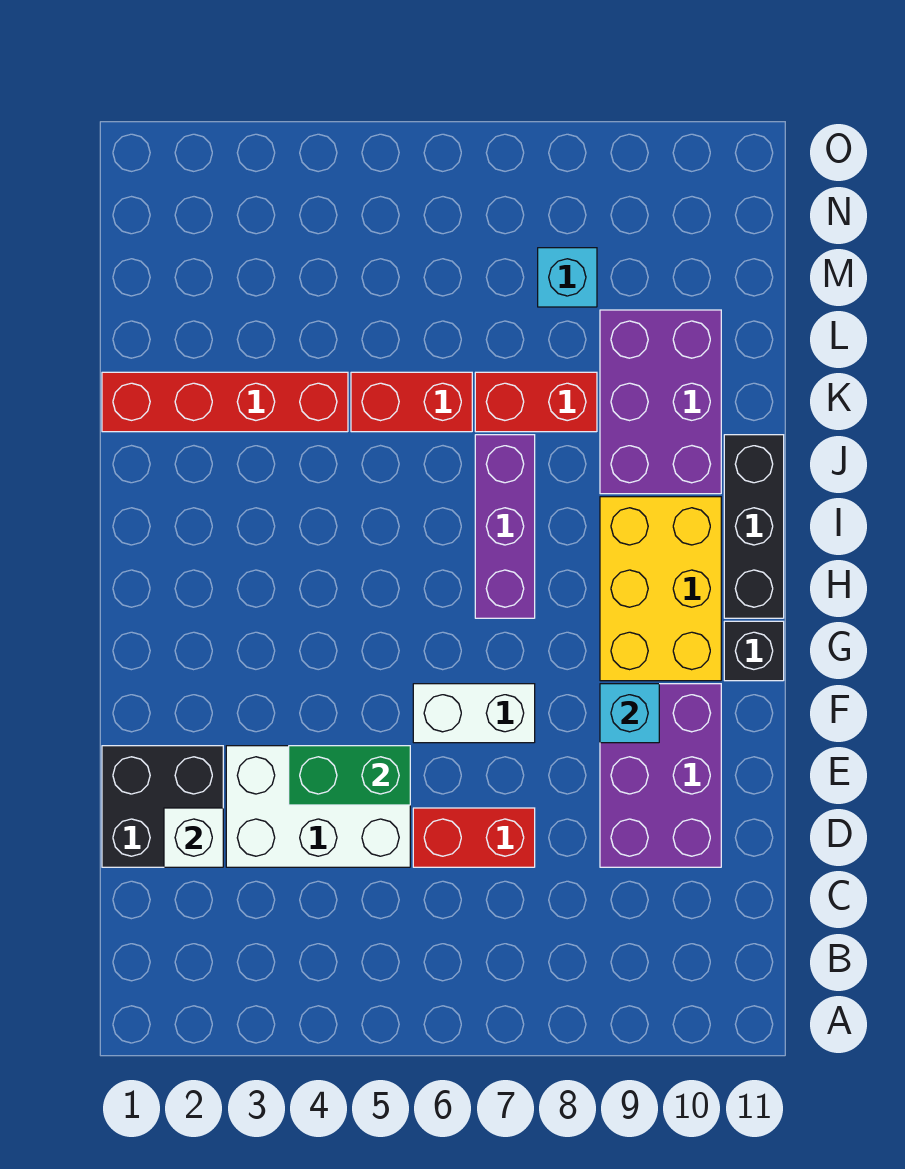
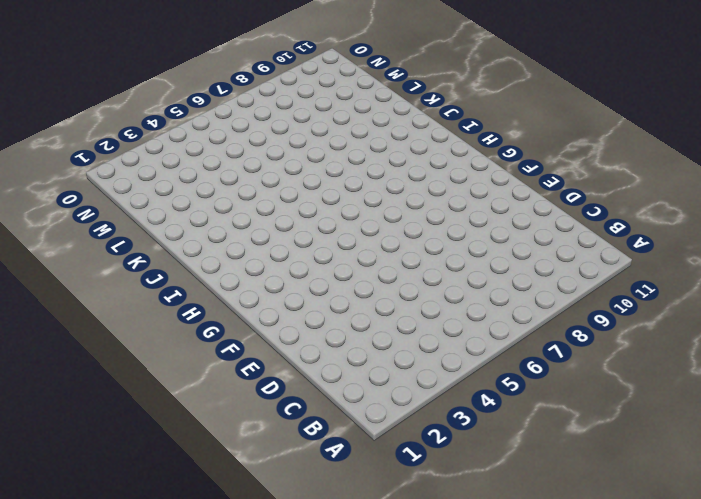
none -> black 2x2 brick [102,746,223,867]
none -> white 2x3 brick [226,746,410,867]
none -> red 1x2 brick [413,808,535,867]

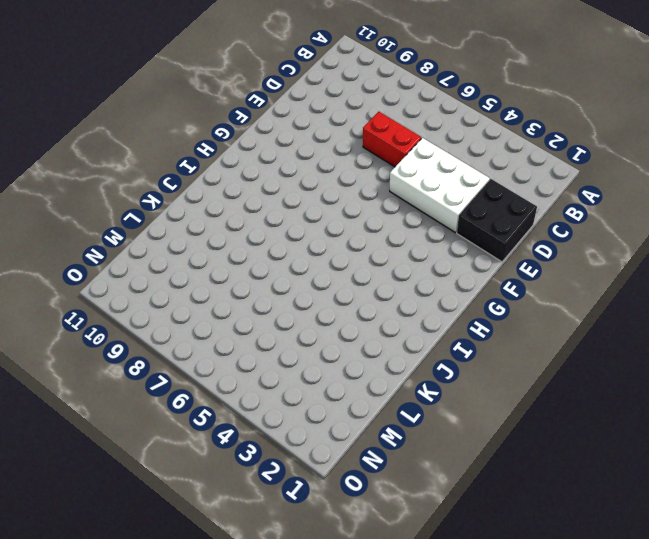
none -> purple 2x3 brick [600,684,721,867]
none -> white 1x2 brick [413,684,535,743]
none -> yellow 2x3 brick [600,497,721,681]

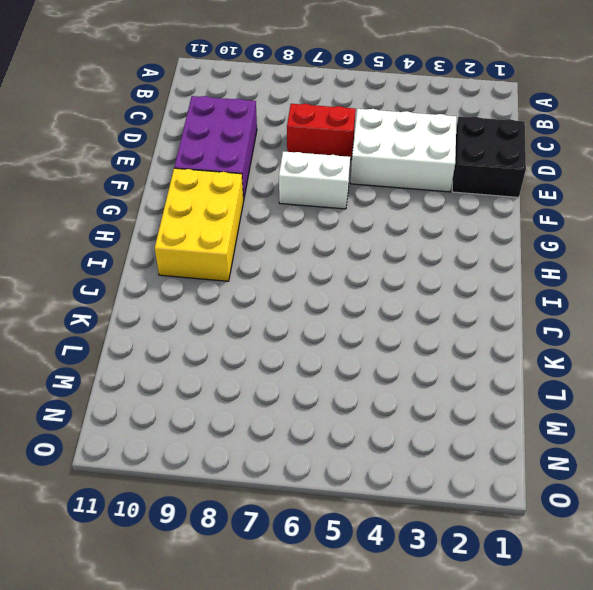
none -> black 1x1 brick [724,621,784,681]
none -> purple 1x3 brick [475,435,535,618]
none -> black 1x3 brick [724,435,784,618]

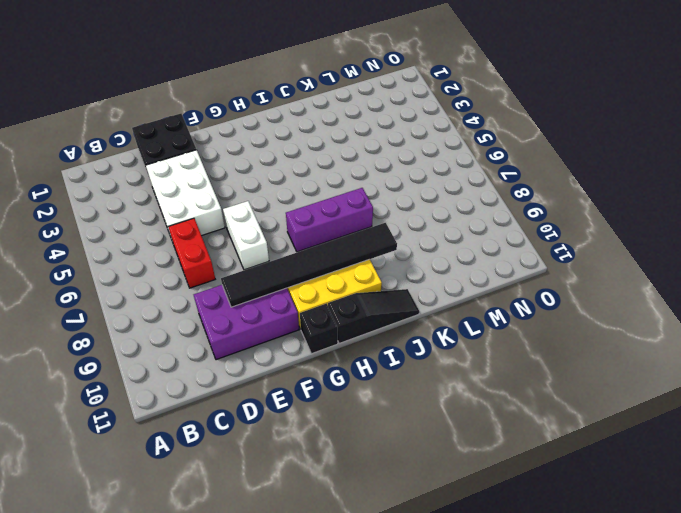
black 1x6 tile [221,223,397,307] -> cyan 1x1 brick [600,684,659,743]
black 1x3 slope [328,289,419,344] -> black 1x3 brick [724,435,784,618]
none -> purple 2x3 brick [600,310,721,494]
none -> red 1x4 brick [102,372,348,432]
none -> red 1x2 brick [351,372,472,432]

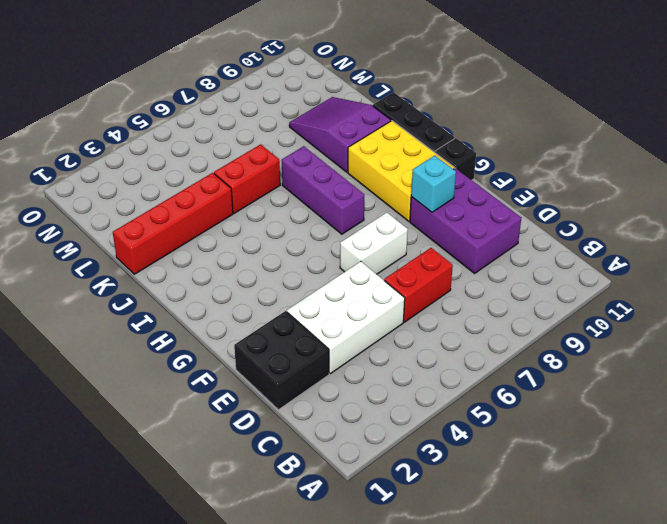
purple 2x3 slope [289,97,391,172] -> purple 2x3 brick [600,310,721,494]
none -> red 1x2 brick [475,372,597,432]
none -> cyan 1x1 brick [538,248,597,307]
none -> white 1x1 brick [164,808,223,867]

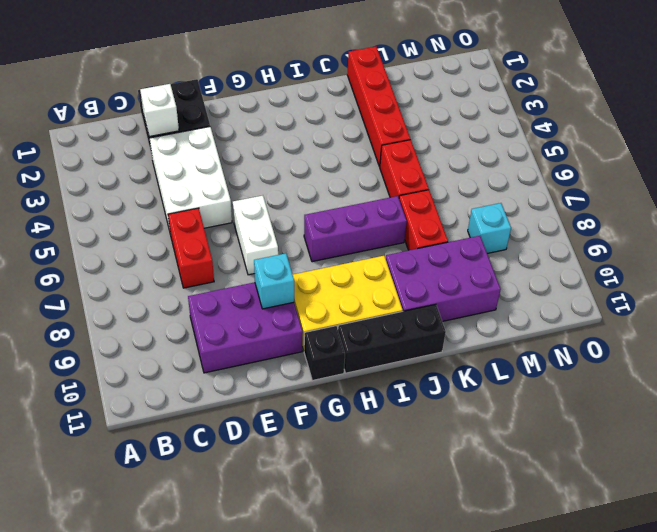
none -> green 1x2 brick [289,746,410,805]

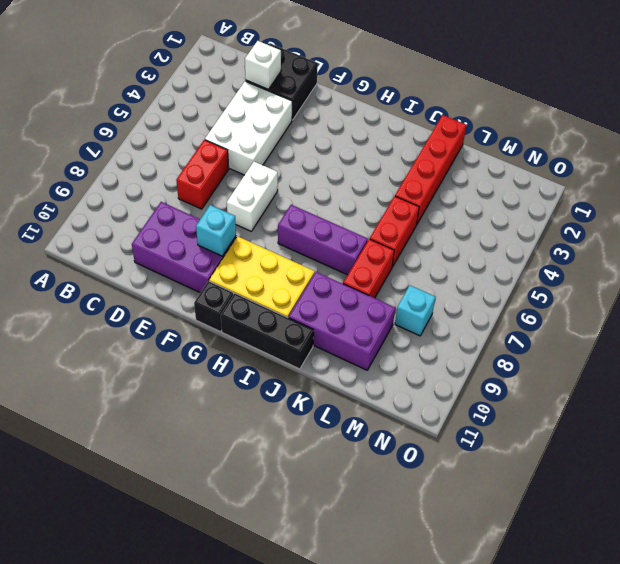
none -> green 1x2 brick [289,746,410,805]

